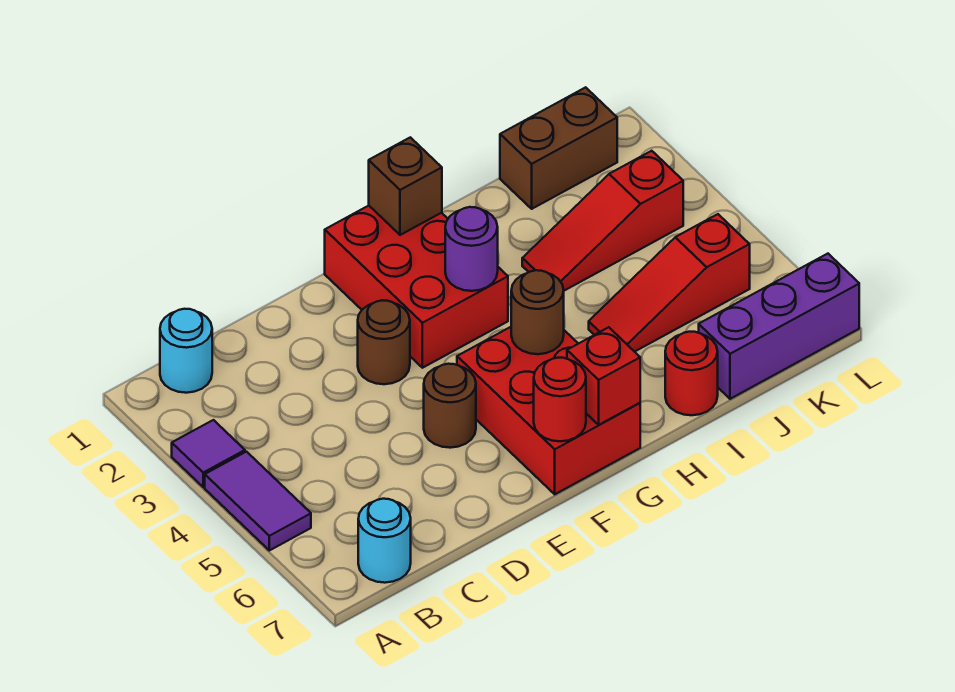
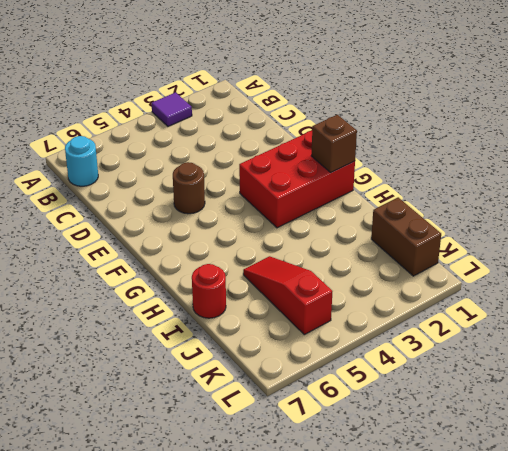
none -> purple 1x2 tile [205,452,311,550]
none -> cyan 1x1 round brick [160,309,212,393]
none -> brown 1x1 round brick [358,300,410,384]

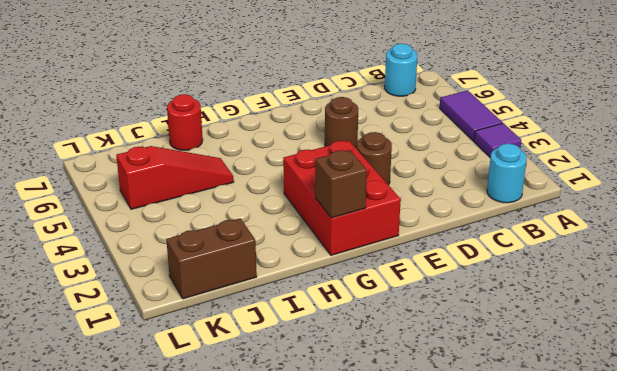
none -> red 2x3 brick [457,327,640,494]
none -> red 1x3 slope [522,151,683,291]
none -> purple 1x3 brick [699,254,859,399]

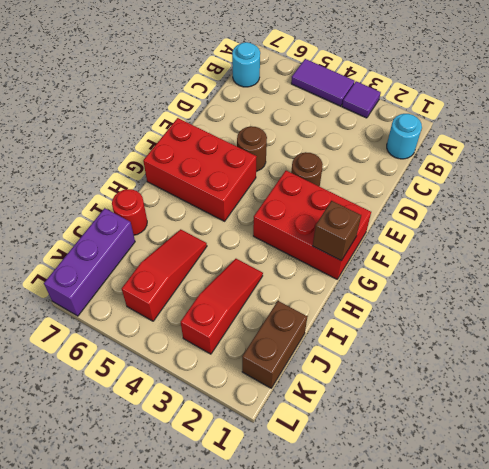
none -> red 1x1 round brick [534,358,586,441]
none -> purple 1x1 round brick [445,207,498,291]
none -> brown 1x1 round brick [511,270,564,354]

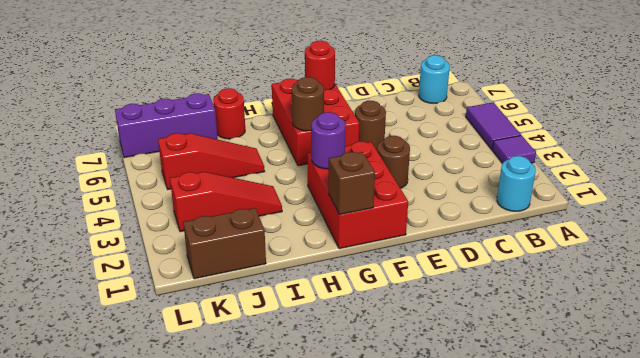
none -> red 1x1 brick [567,327,640,425]

